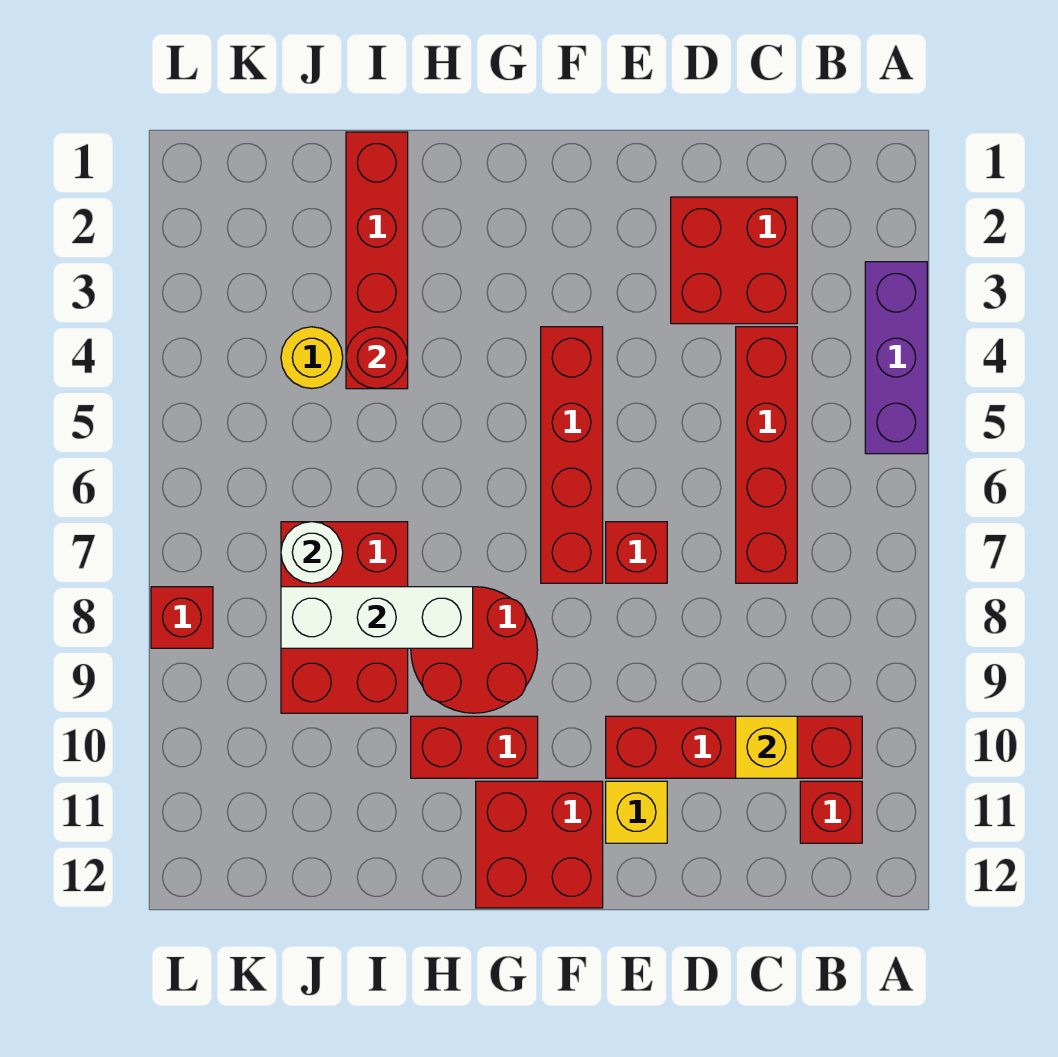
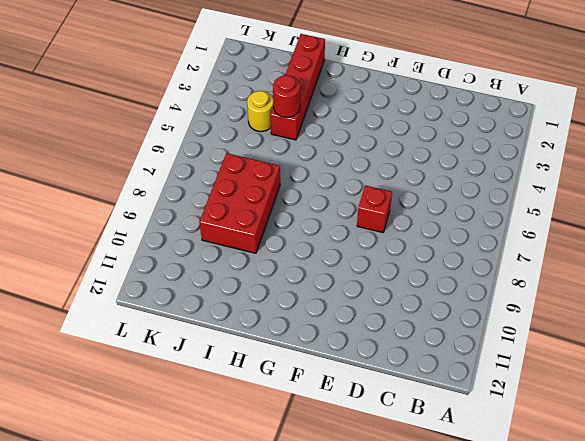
none -> purple 1x3 brick [865,262,927,454]
none -> red 1x4 brick [606,716,862,778]
none -> red 1x1 brick [800,781,862,843]

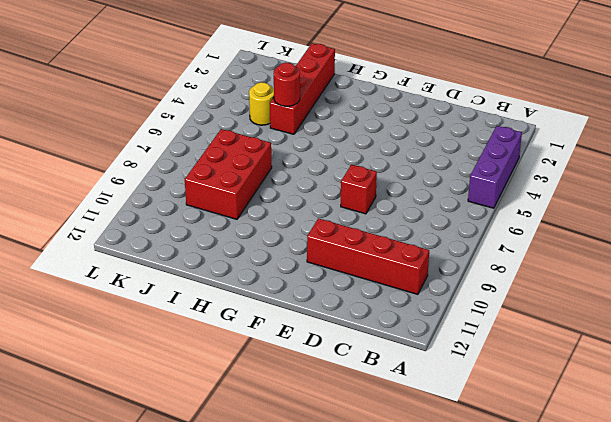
none -> red 1x1 brick [800,781,862,843]
none -> red 2x2 brick [671,197,797,324]
none -> red 1x4 brick [736,327,797,583]

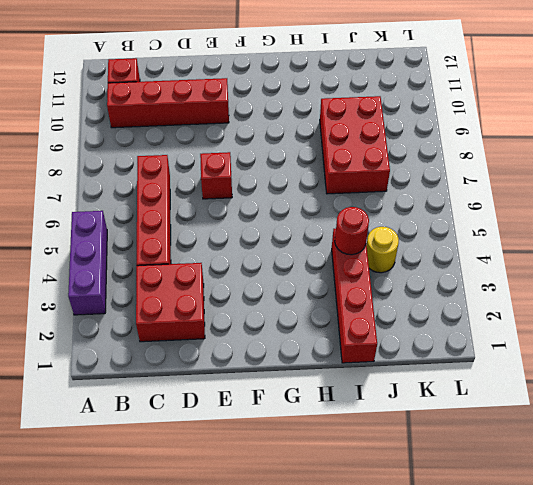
none -> yellow 1x1 brick [606,781,667,843]
none -> red 1x4 brick [541,327,603,583]
none -> red 2x2 brick [476,781,603,908]

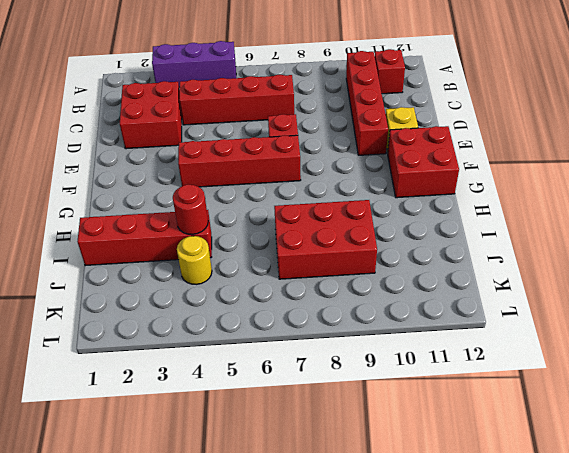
none -> red 2x2 round brick [411,587,538,713]
none -> red 1x2 brick [411,716,538,778]
none -> red 1x1 brick [151,587,213,648]

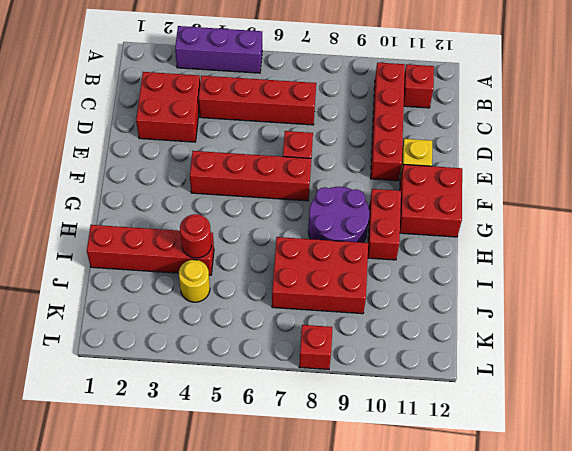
purple 2x2 round brick [308,187,369,243] -> red 2x2 round brick [411,587,538,713]
none -> yellow 1x1 brick [736,716,797,778]
none -> white 1x3 brick [281,587,473,648]
none -> white 1x1 round brick [281,522,343,583]

